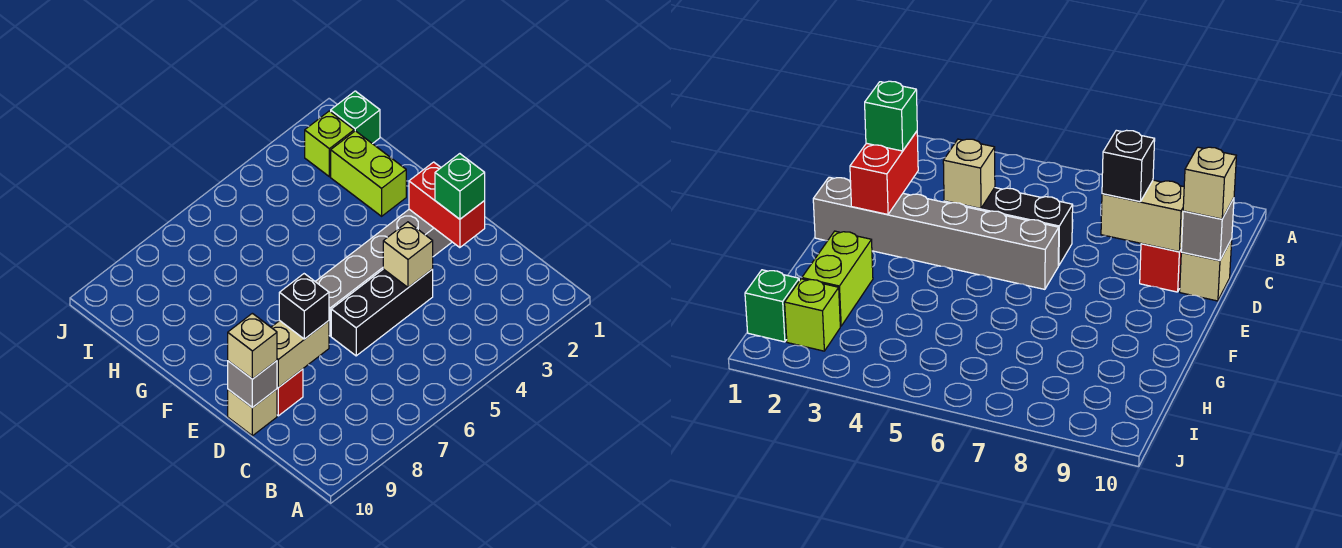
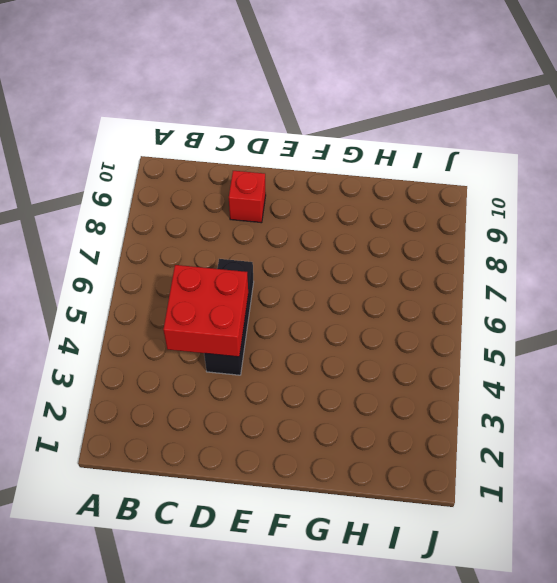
red 2x2 brick [163,265,248,357] -> tan 1x1 brick [383,222,433,287]
none -> tan 1x1 brick [228,389,277,436]
none -> grey 1x6 brick [315,209,452,336]
none -> lime 1x2 brick [331,131,406,216]

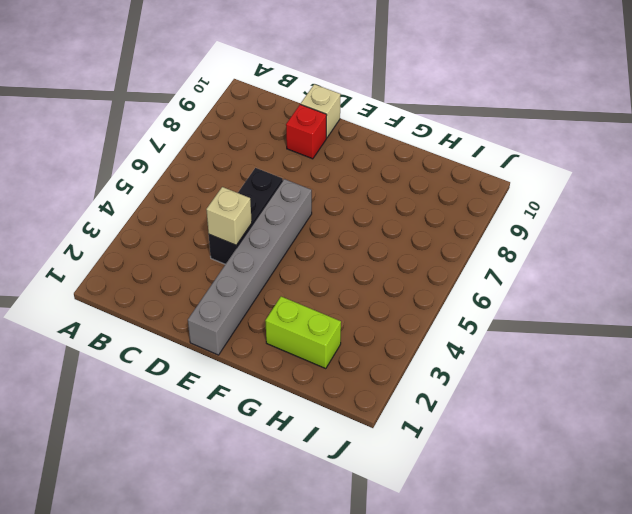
none -> green 1x1 brick [331,91,380,144]
none -> lime 1x1 brick [305,111,354,177]
none -> red 1x2 brick [409,162,485,248]

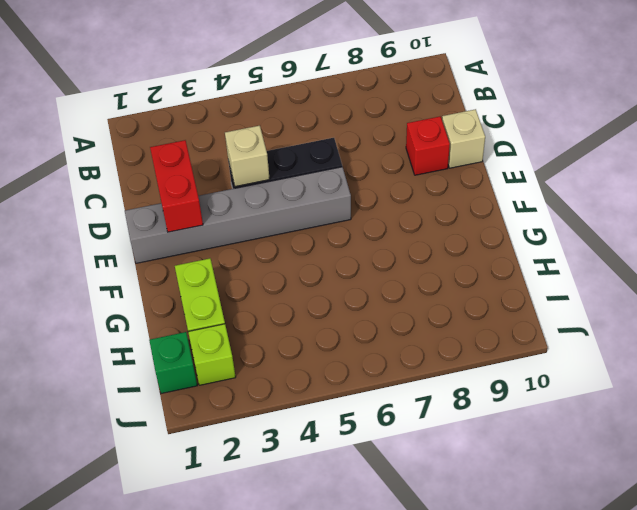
none -> tan 1x2 brick [271,321,329,388]
none -> grey 1x1 brick [228,361,277,408]
none -> green 1x1 brick [435,154,485,219]

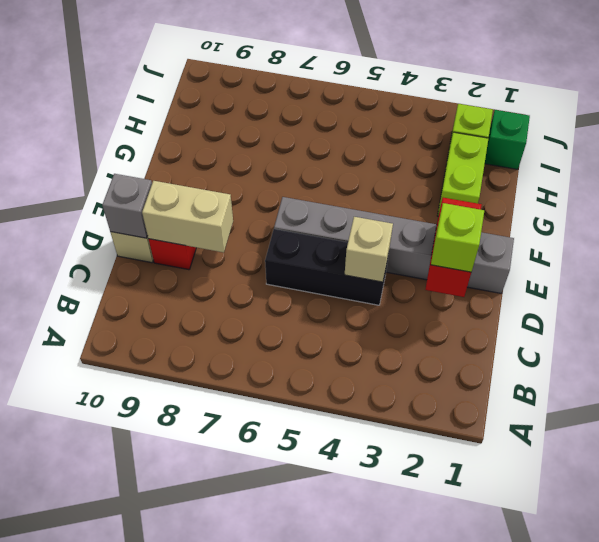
lime 1x1 brick [431,203,484,272] -> green 1x1 brick [435,154,485,219]
none -> black 1x1 brick [279,274,329,339]
none -> tan 1x1 brick [228,313,277,379]

